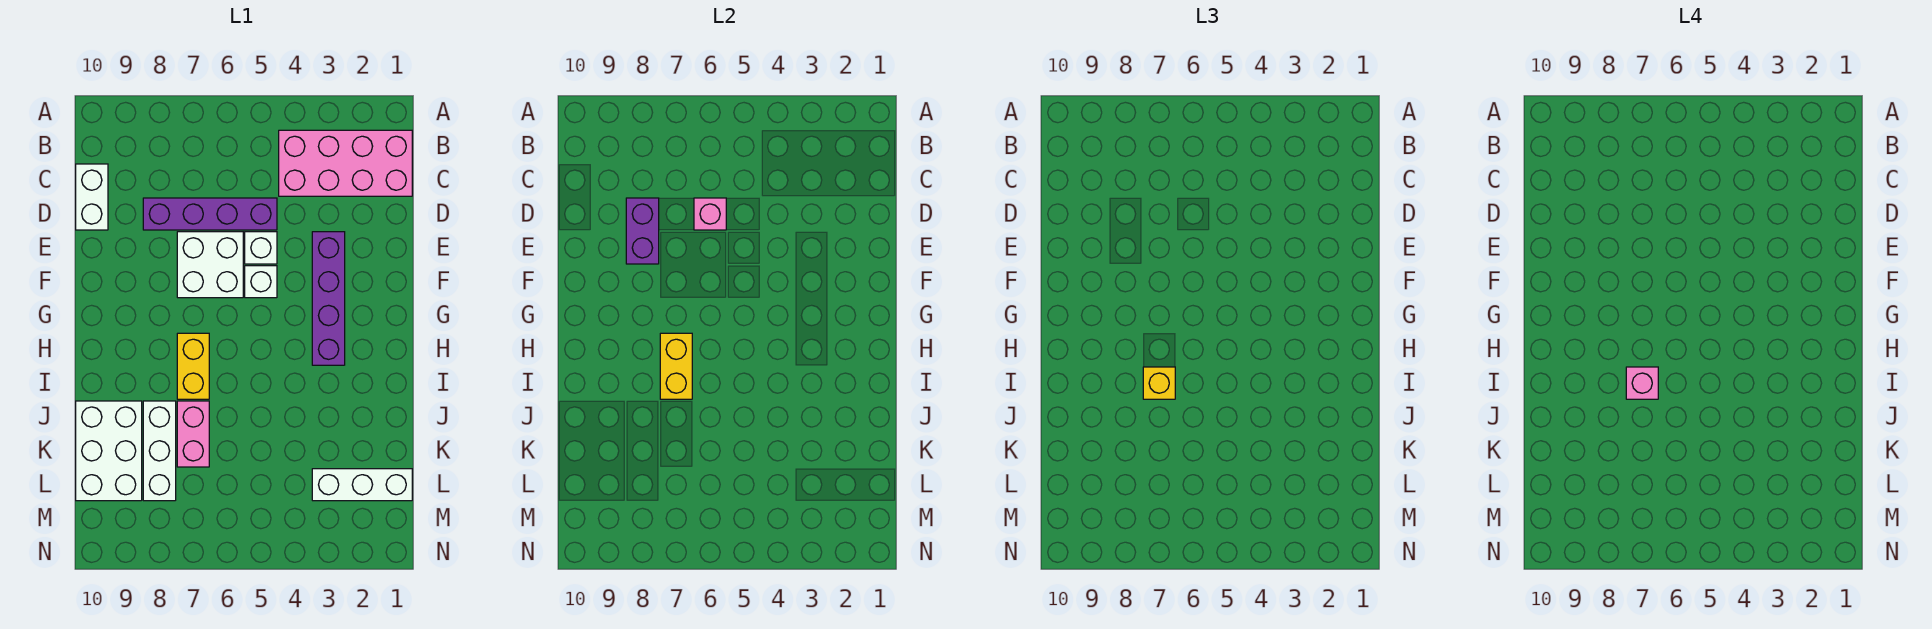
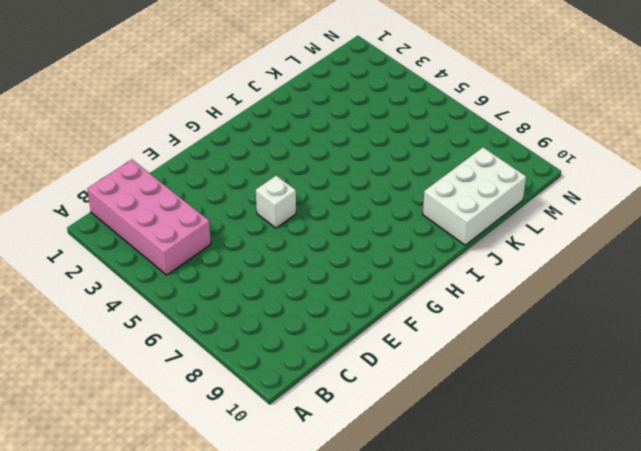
none -> white 1x2 brick [76,164,108,230]
none -> purple 1x4 brick [143,198,277,230]
none -> purple 1x4 brick [312,232,345,365]

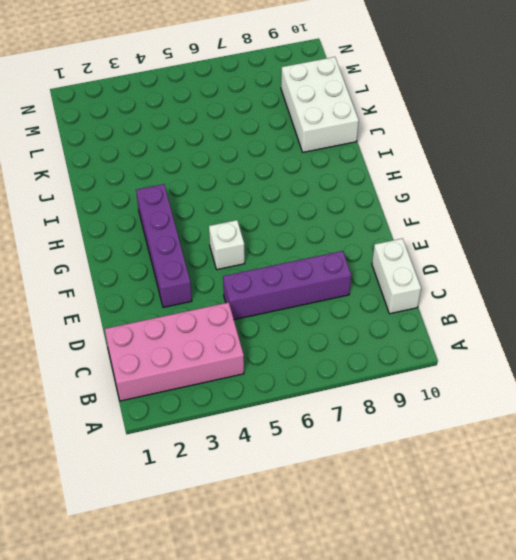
none -> white 1x1 brick [245,232,277,264]
none -> white 2x2 brick [177,232,243,298]
none -> yellow 1x2 brick [177,333,209,399]

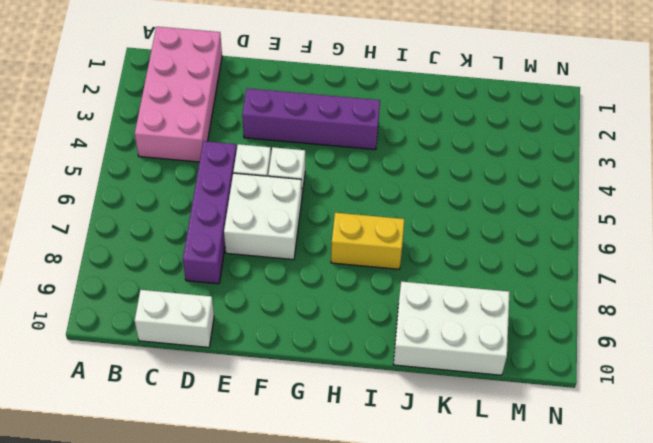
none -> pink 1x2 brick [177,401,209,467]
none -> white 1x3 brick [143,401,176,501]
none -> white 1x3 brick [312,469,412,501]

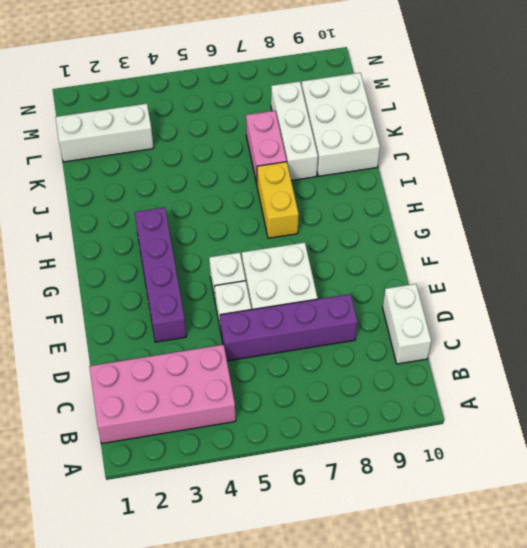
none -> pink 1x1 brick [694,198,726,230]
none -> purple 1x2 brick [626,198,659,264]
none -> yellow 1x2 brick [660,333,692,399]

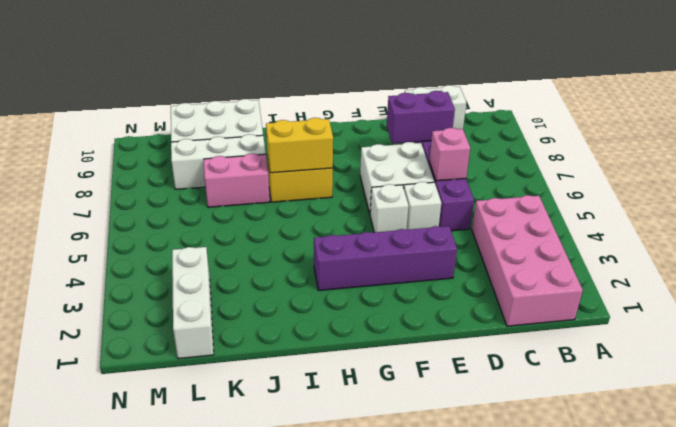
none -> yellow 1x1 brick [1143,367,1175,399]
none -> pink 1x1 brick [1626,367,1658,399]

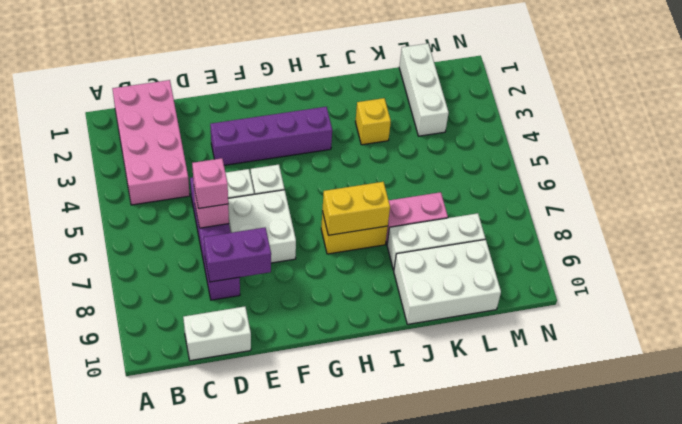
pink 1x1 brick [192,158,228,208] -> pink 1x1 brick moved to [1626,367,1658,399]
yellow 1x1 brick [355,98,391,145] -> yellow 1x1 brick moved to [1143,367,1175,399]

